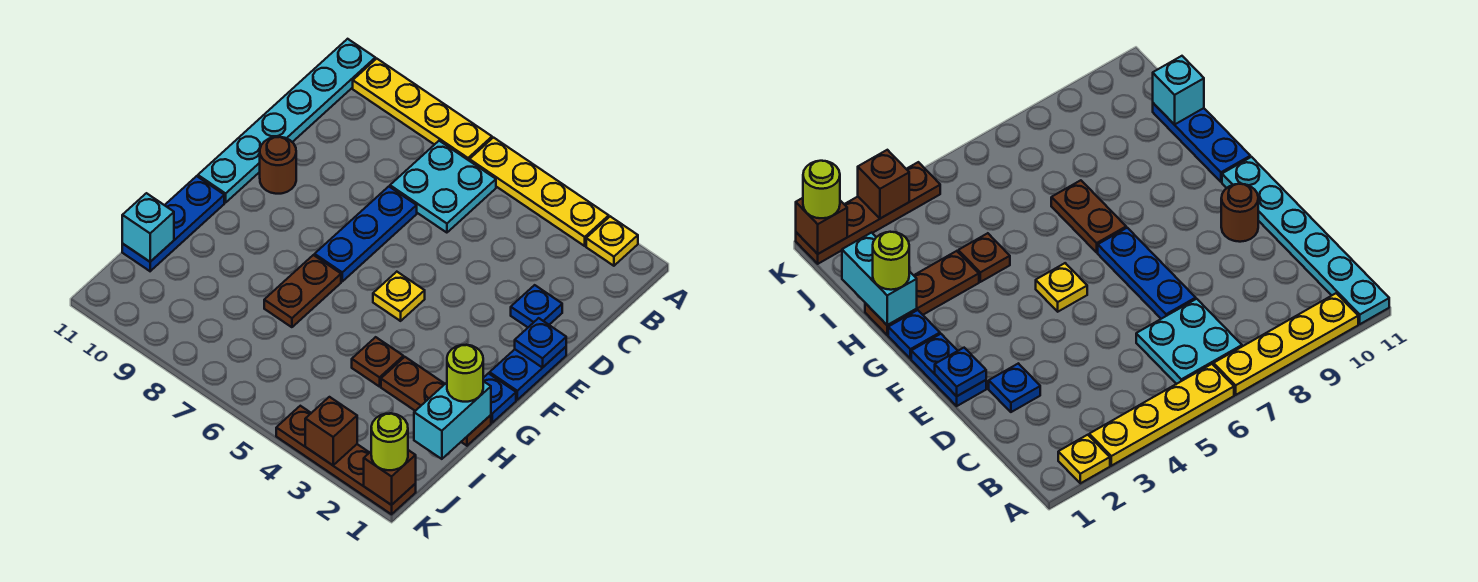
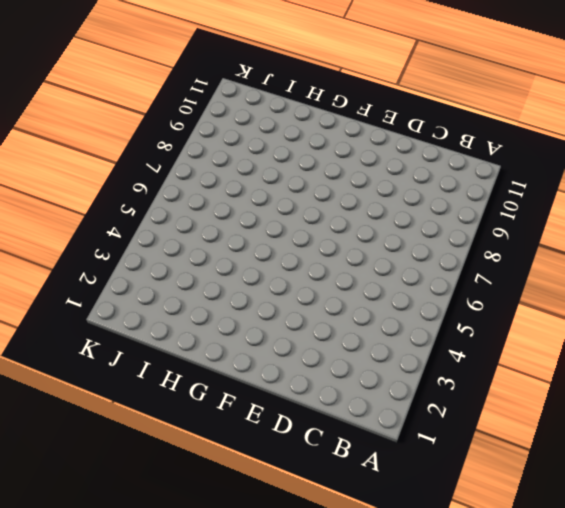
none -> yellow 1x1 plate [586,216,638,266]
none -> yellow 1x4 plate [470,138,609,246]
none -> yellow 1x4 plate [353,59,492,161]

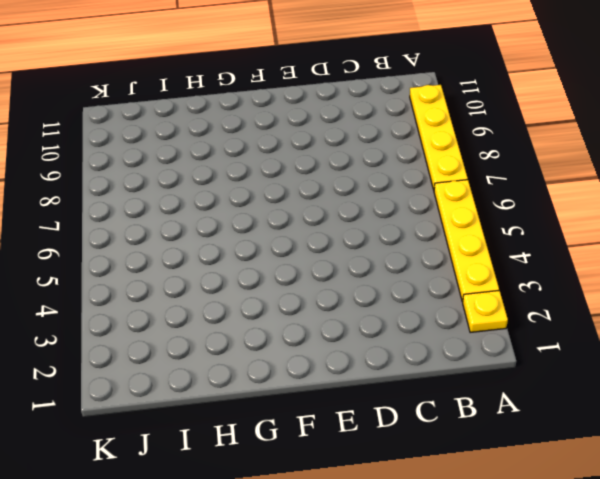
none -> cyan 1x6 plate [198,39,375,203]
none -> cyan 2x2 plate [390,141,496,233]
none -> blue 1x1 plate [511,285,562,327]

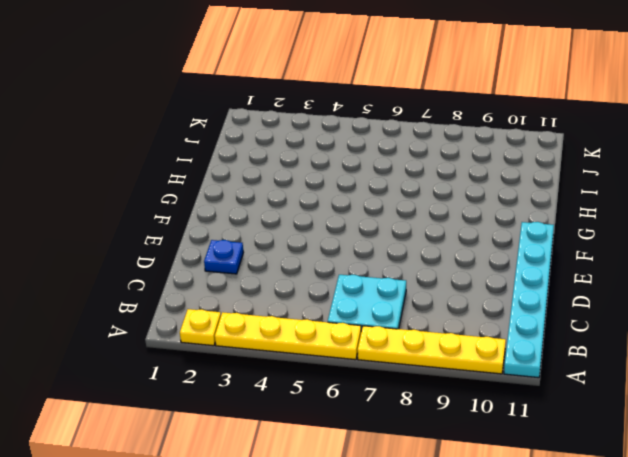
none -> blue 1x3 plate [315,187,417,281]
none -> blue 1x2 plate [490,347,566,400]
none -> brown 1x1 round brick [260,137,296,194]

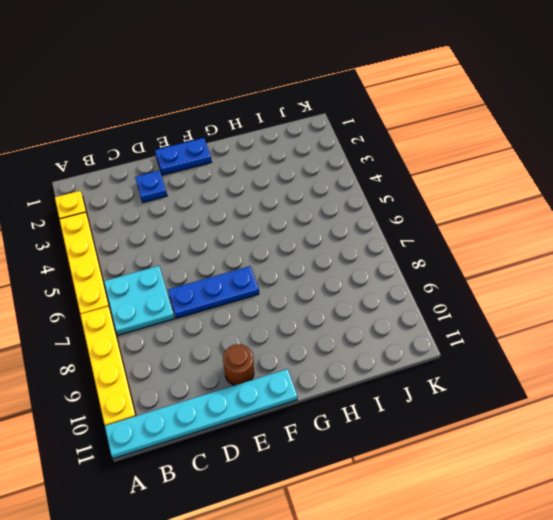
none -> yellow 1x1 plate [373,272,425,321]
none -> blue 1x1 plate [483,373,516,423]
none -> brown 1x2 plate [264,255,341,327]

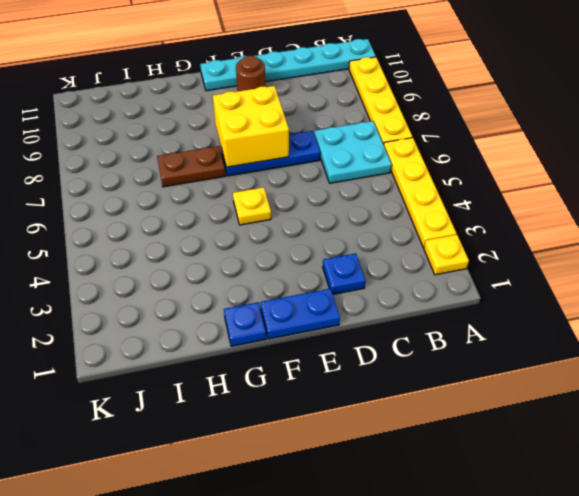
yellow 2x2 brick [213,86,289,167] -> none
none -> blue 1x3 plate [122,176,224,271]
none -> brown 1x3 plate [381,357,491,446]
none -> brown 1x1 plate [352,337,403,387]

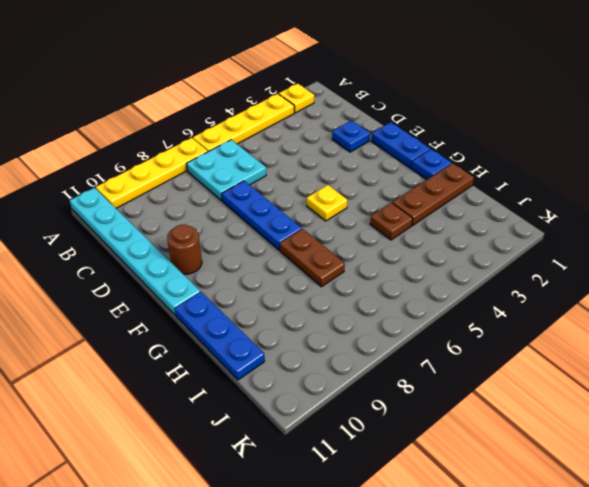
none -> brown 1x4 plate [276,406,416,514]
none -> blue 1x1 plate [515,318,566,368]
none -> cyan 1x2 brick [414,381,491,459]

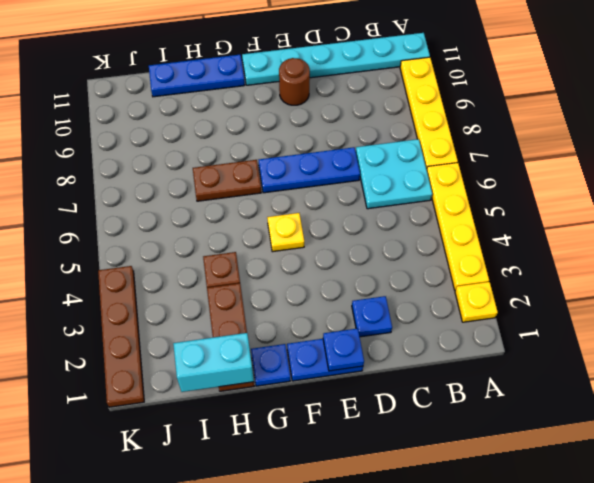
none -> cyan 1x1 brick [122,193,174,262]
none -> brown 1x1 brick [364,450,416,505]
none -> brown 1x1 brick [305,397,357,465]

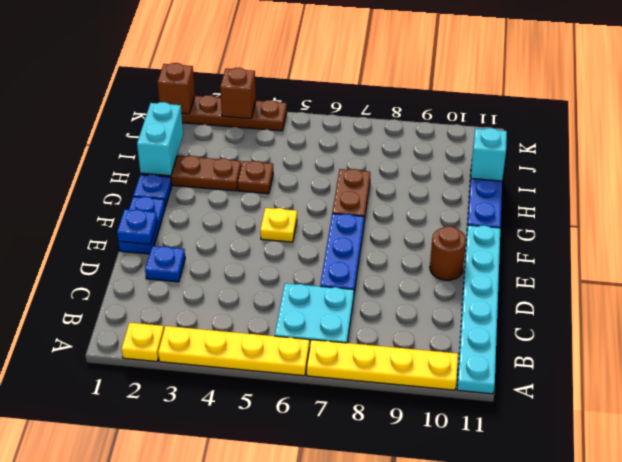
none -> lime 1x1 round brick [447,345,483,402]
none -> lime 1x1 round brick [371,413,408,470]

